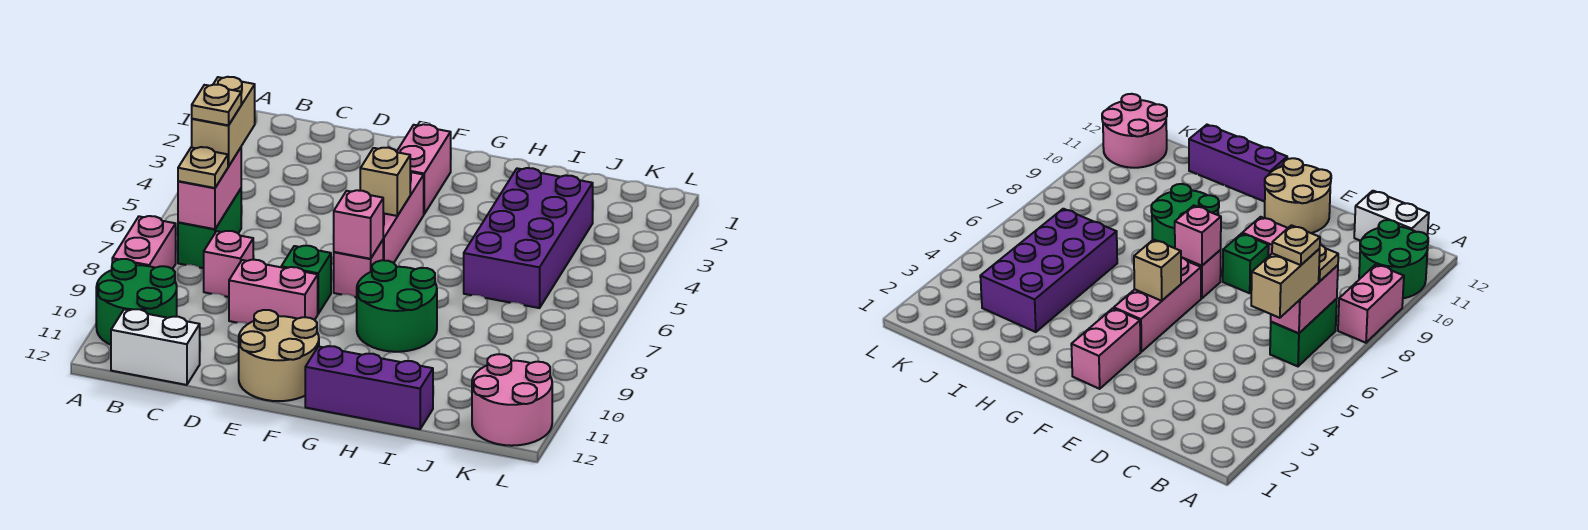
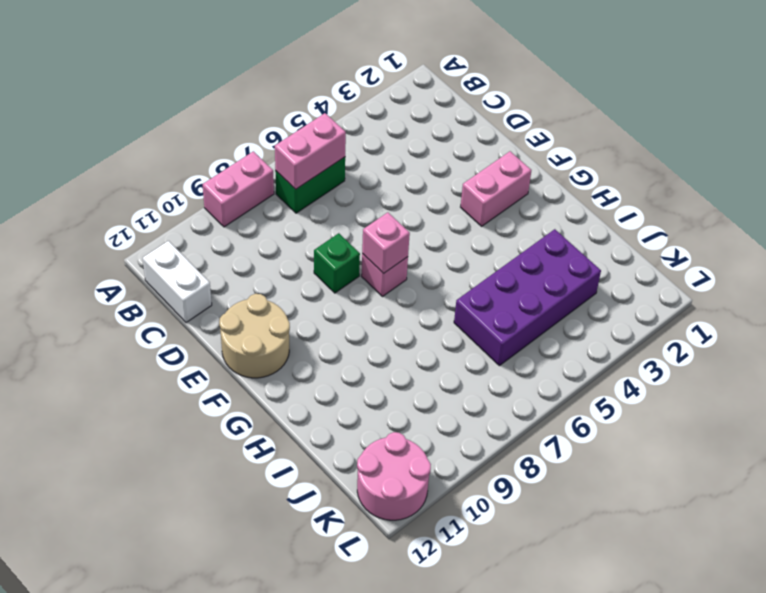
none -> green 2x2 round brick [96,259,177,345]
none -> pink 1x1 brick [204,231,253,297]
none -> pink 1x2 brick [229,259,318,324]

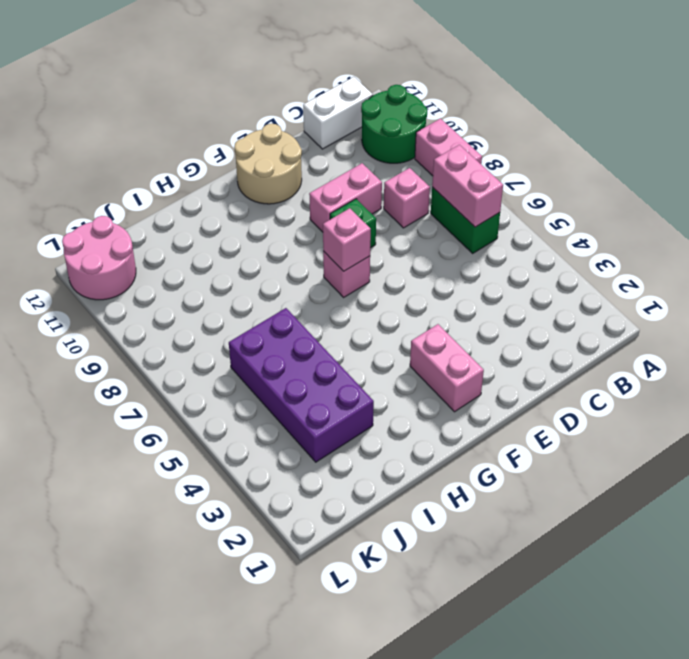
none -> pink 1x3 brick [383,172,424,263]
none -> green 2x2 round brick [357,260,437,352]
none -> purple 1x3 brick [305,346,433,429]

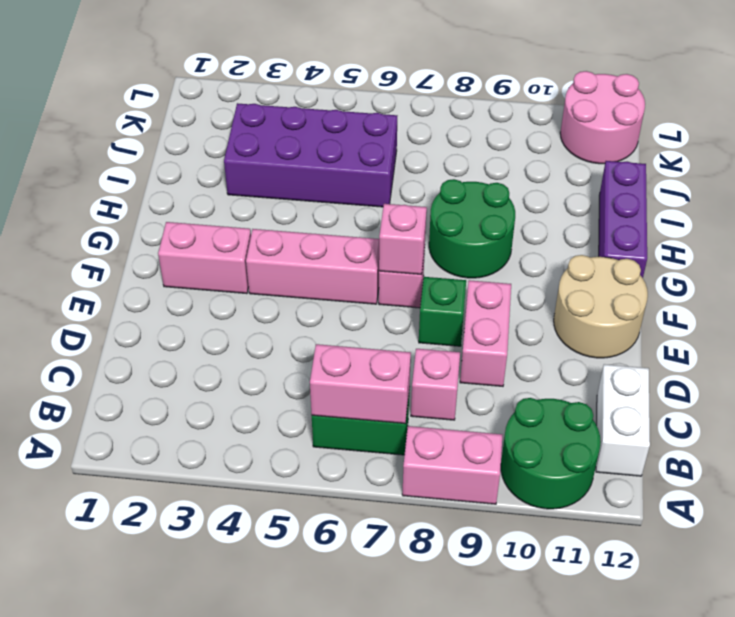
none -> tan 1x1 brick [360,148,410,216]
none -> tan 1x2 brick [192,77,255,167]
none -> tan 1x1 plate [178,147,228,188]

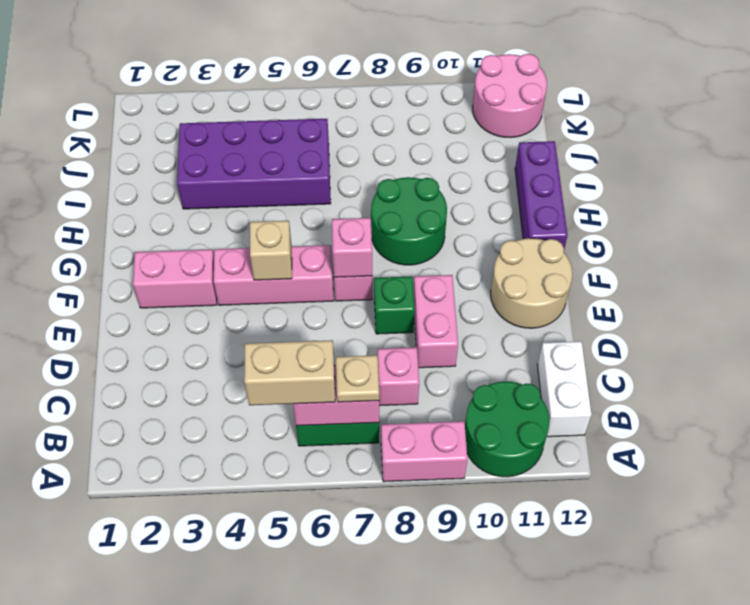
none -> tan 1x1 plate [192,85,241,125]

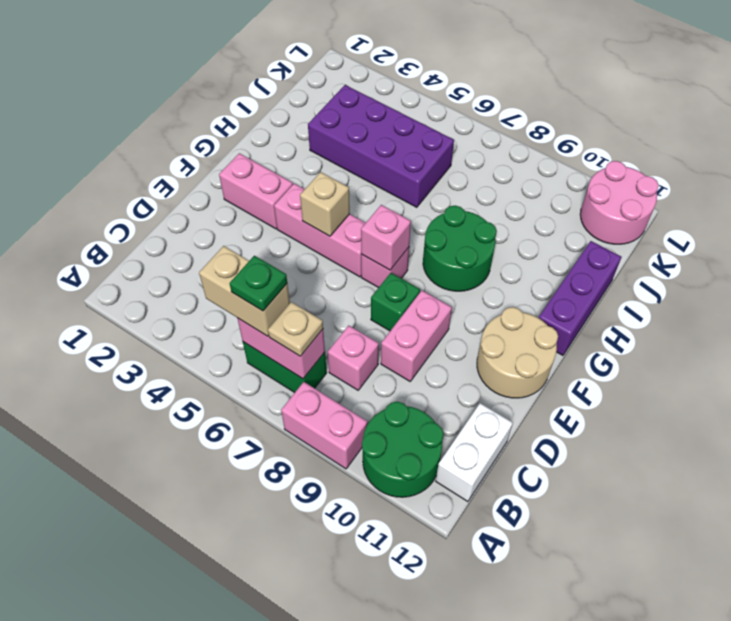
green 1x1 plate [230,256,287,311] -> tan 1x1 plate [192,85,241,125]

